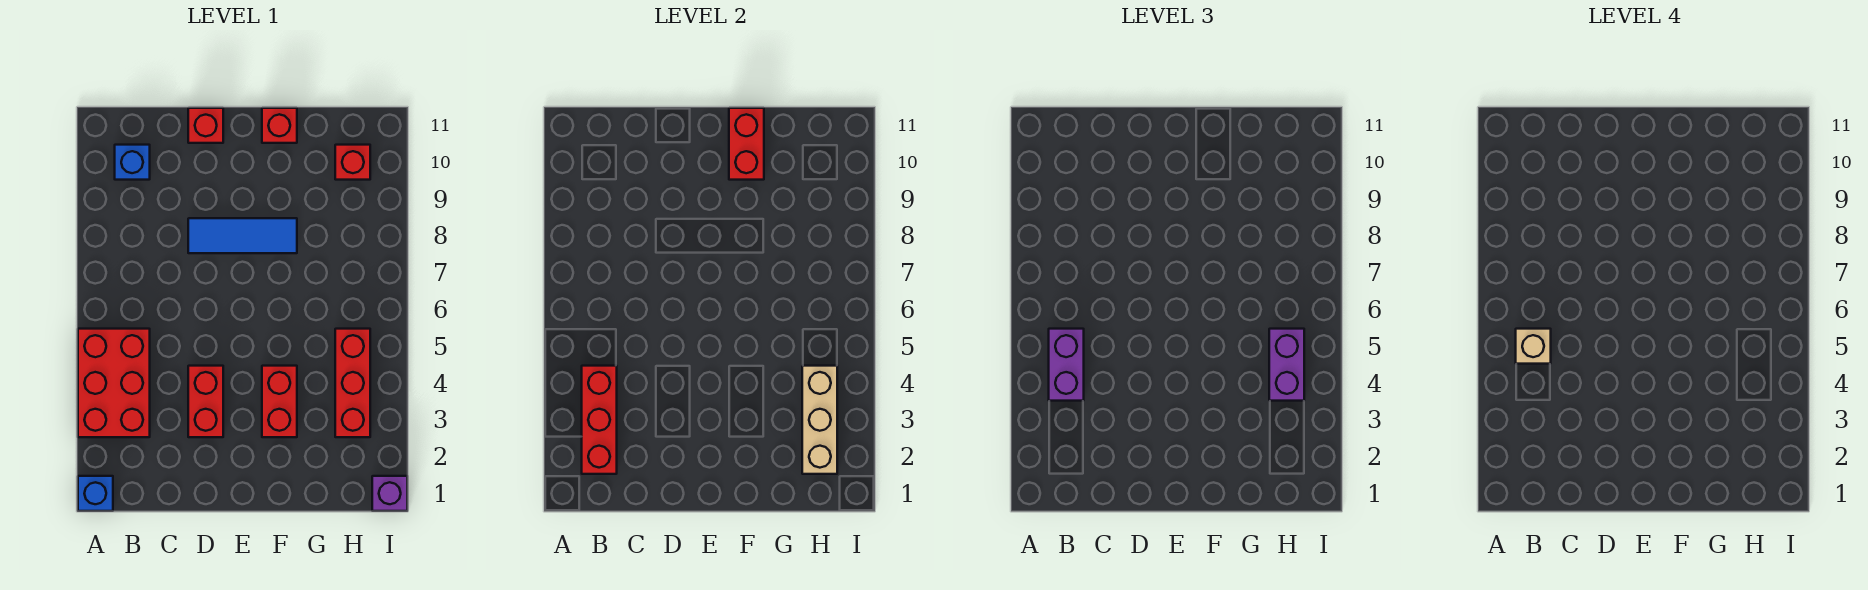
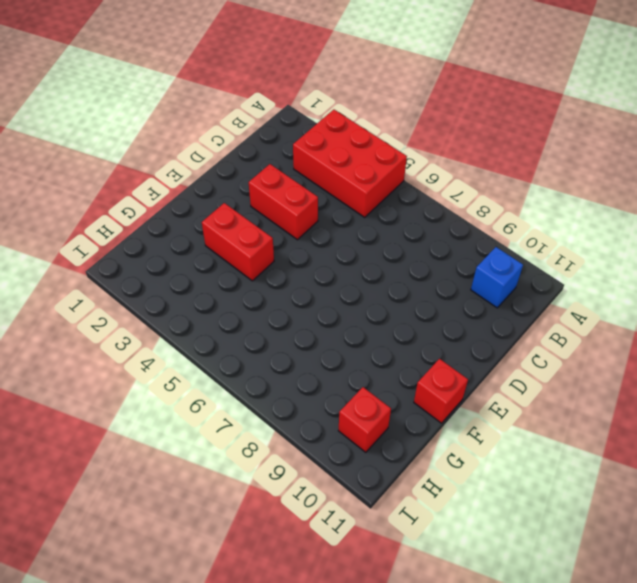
none -> blue 1x1 brick [78,476,113,511]
none -> blue 1x3 tile [188,218,297,253]
none -> red 1x1 brick [188,108,223,143]

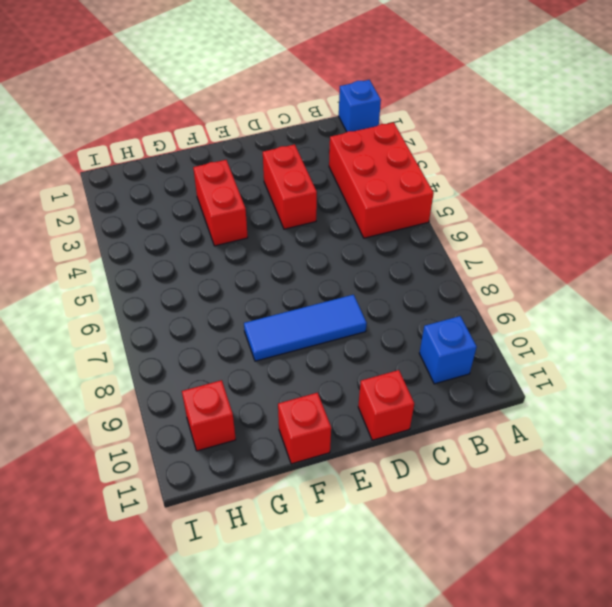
none -> red 1x3 brick [335,329,370,437]
none -> purple 1x1 brick [372,476,407,511]
none -> red 1x3 brick [582,366,617,474]

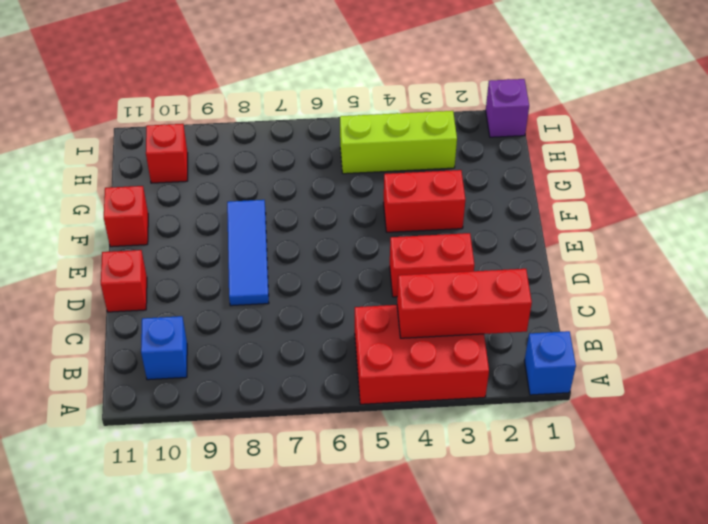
lime 1x3 brick [340,111,457,174] -> red 1x3 brick [335,329,370,437]
none -> red 1x2 brick [729,108,764,180]
none -> tan 1x3 brick [802,366,837,474]
none -> purple 1x2 brick [1049,329,1084,401]

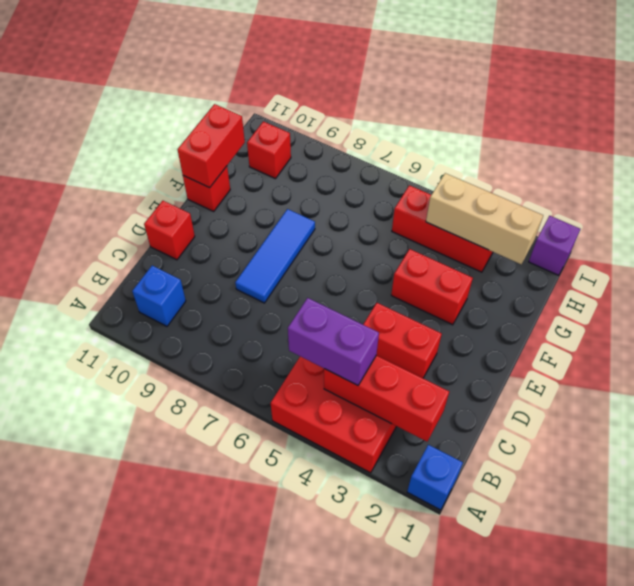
red 1x2 brick [178,104,245,188] -> red 1x2 brick turned to [729,108,764,180]
none -> purple 1x2 brick [1269,329,1304,401]
none -> tan 1x1 brick [1516,329,1551,364]

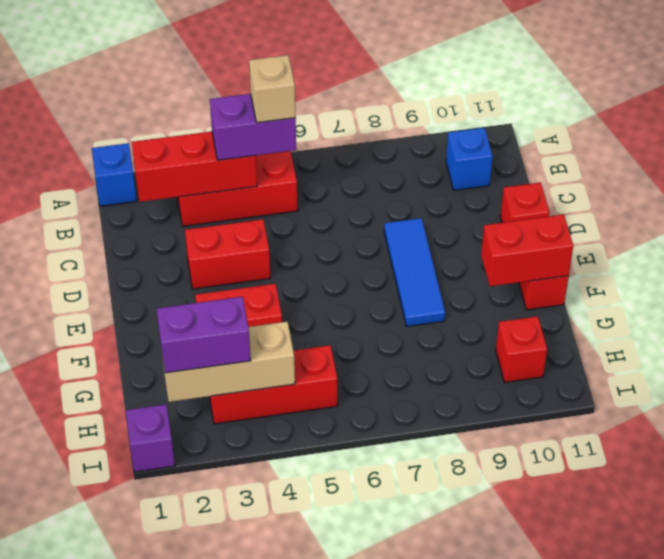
purple 1x2 brick [157,297,251,373] -> purple 1x2 brick moved to [1269,329,1304,401]

